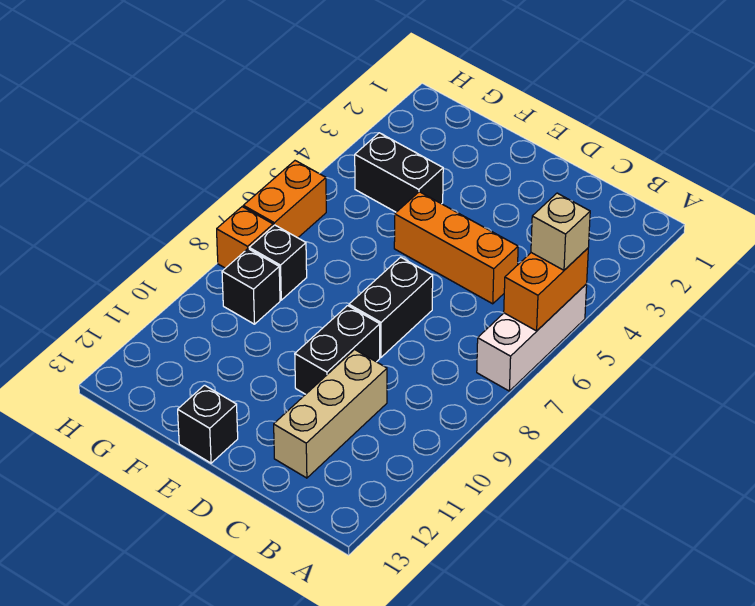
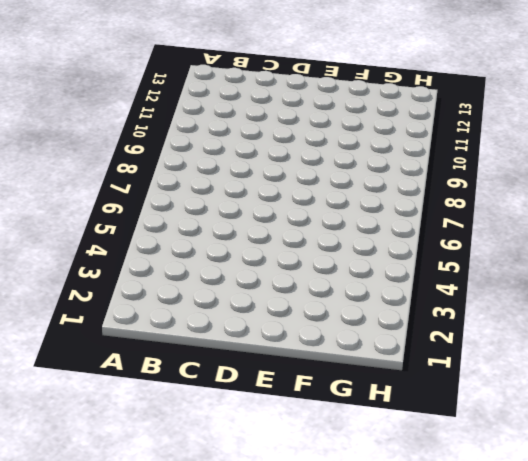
none -> white 1x3 brick [477,284,587,391]
none -> orange 1x3 brick [394,192,518,304]
none -> tan 1x3 brick [274,350,387,478]

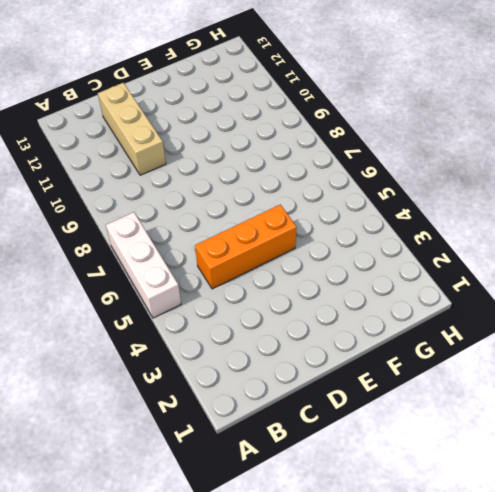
none -> black 1x2 brick [349,257,433,357]
none -> black 1x2 brick [295,306,380,394]
none -> black 1x1 brick [178,385,238,463]

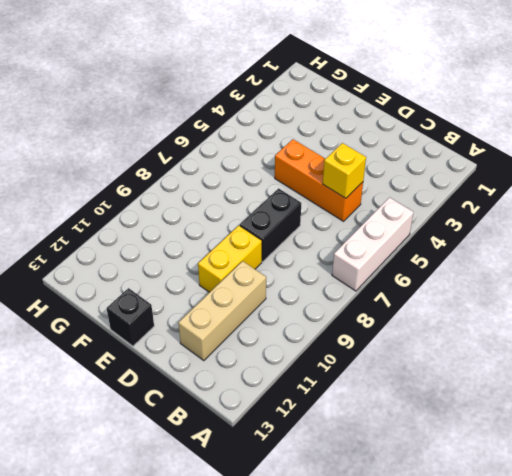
yellow 1x1 brick [323,143,366,198] -> none
yellow 1x2 brick [198,226,262,292] -> black 1x2 brick [295,306,380,394]
none -> black 1x2 brick [355,133,443,212]
none -> black 1x1 brick [249,225,307,300]
none -> black 1x1 brick [222,249,280,324]

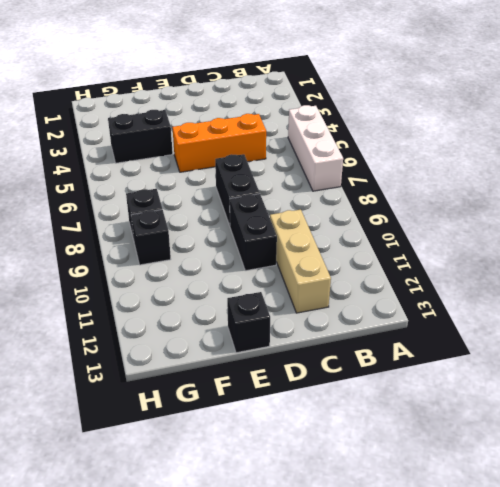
none -> orange 1x2 brick [243,161,326,238]
none -> orange 1x1 brick [217,207,273,268]
none -> orange 1x2 brick [504,248,588,331]

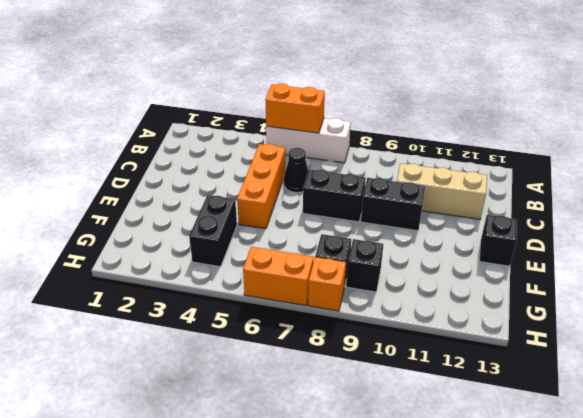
black 1x1 cone [284,148,308,193] -> none
none -> tan 1x1 brick [531,193,590,270]

